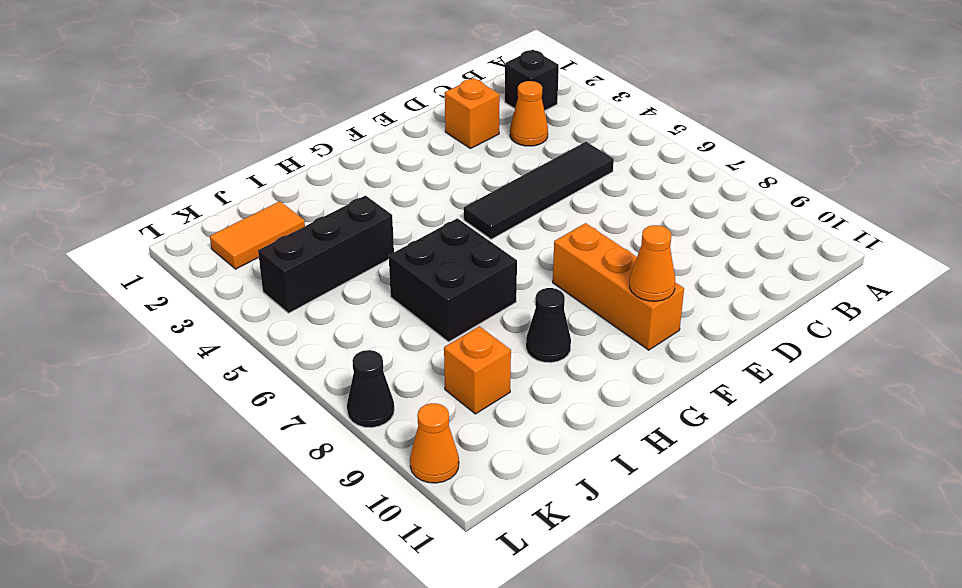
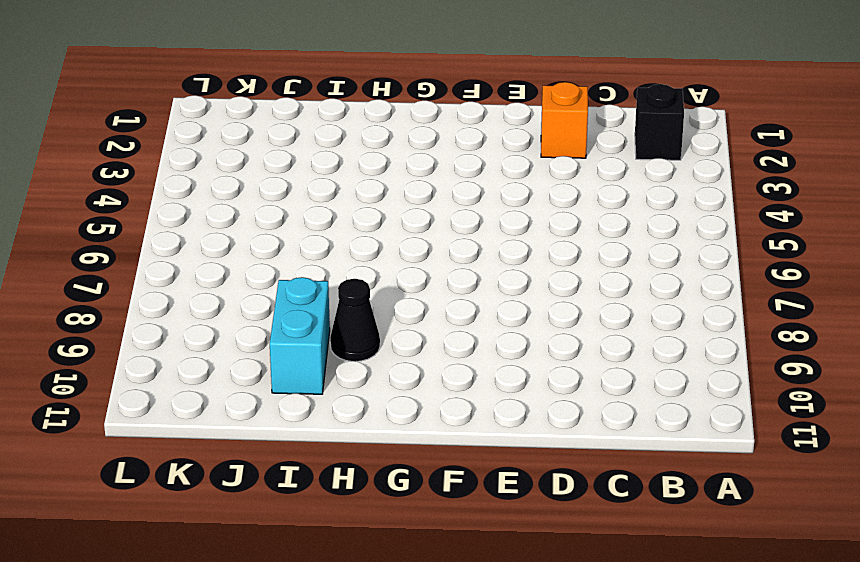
cyan 1x2 brick [270,277,330,394] -> none
none -> orange 1x1 cone [510,81,548,146]
none -> black 1x4 tile [464,142,614,239]
none -> orange 1x3 brick [553,223,684,350]

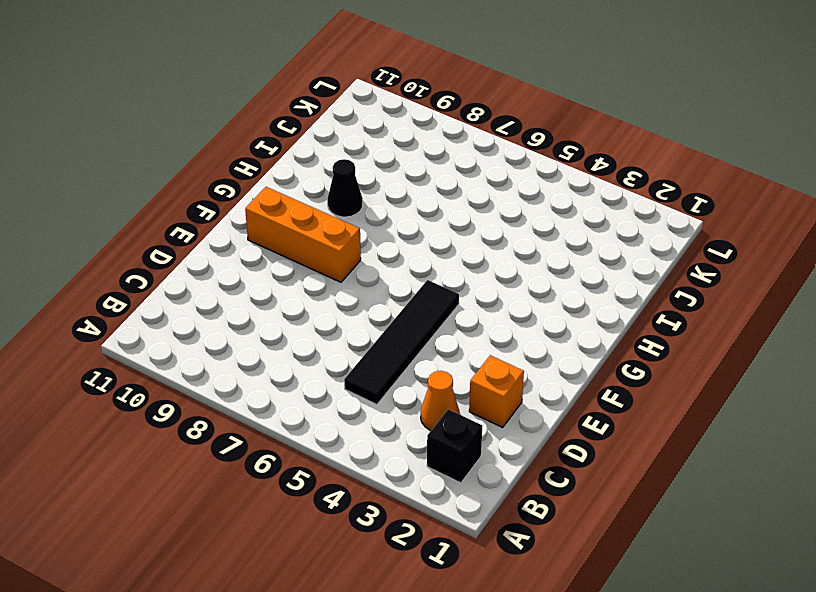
none -> black 2x2 brick [389,218,517,342]
none -> black 1x3 brick [258,196,394,313]
none -> orange 1x2 tile [210,201,305,269]

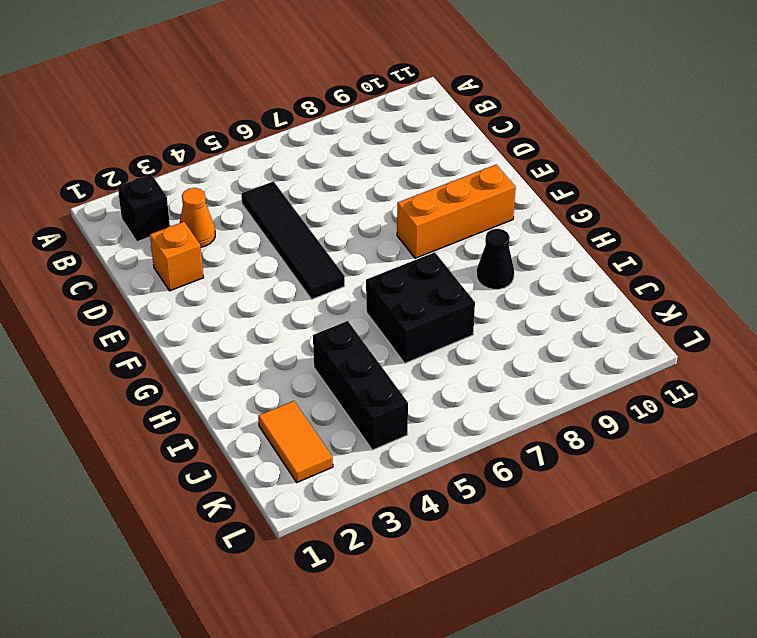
none -> orange 1x1 brick [444,326,511,414]
none -> black 1x1 cone [347,350,394,428]
none -> orange 1x1 cone [410,403,459,483]

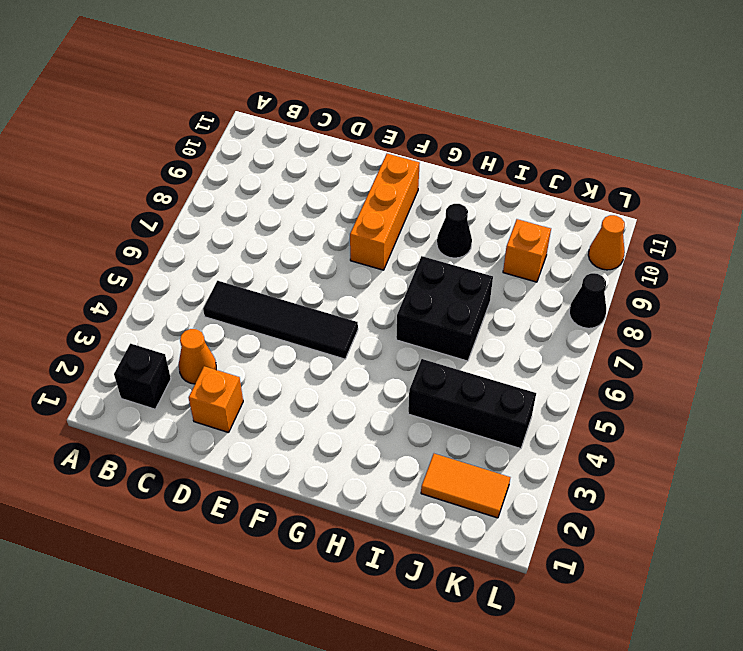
none -> orange 1x1 cone [630,225,675,301]

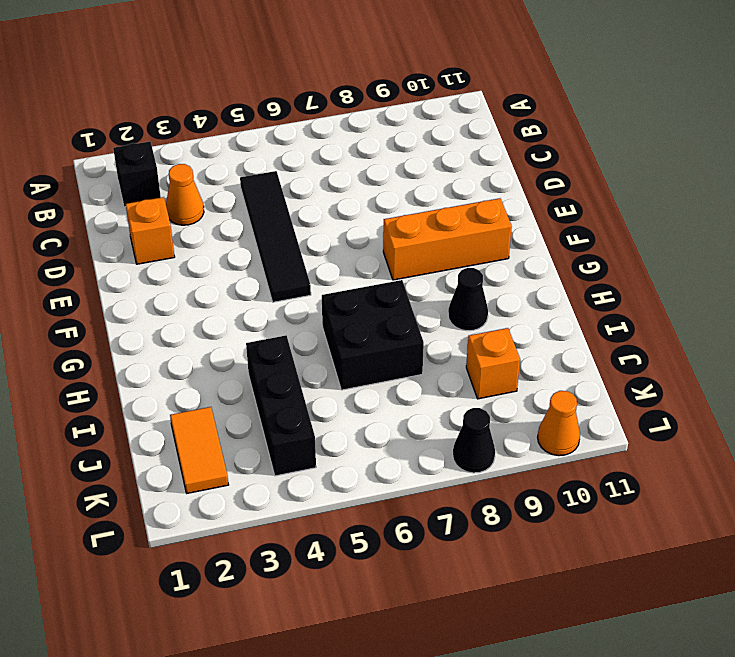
none -> orange 1x1 cone [630,225,675,301]

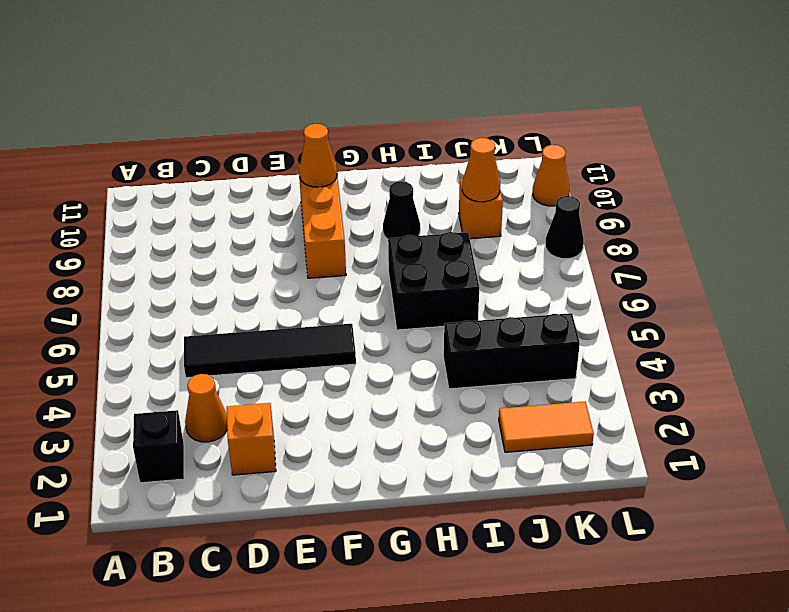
orange 1x1 cone [462,138,500,202] -> none

